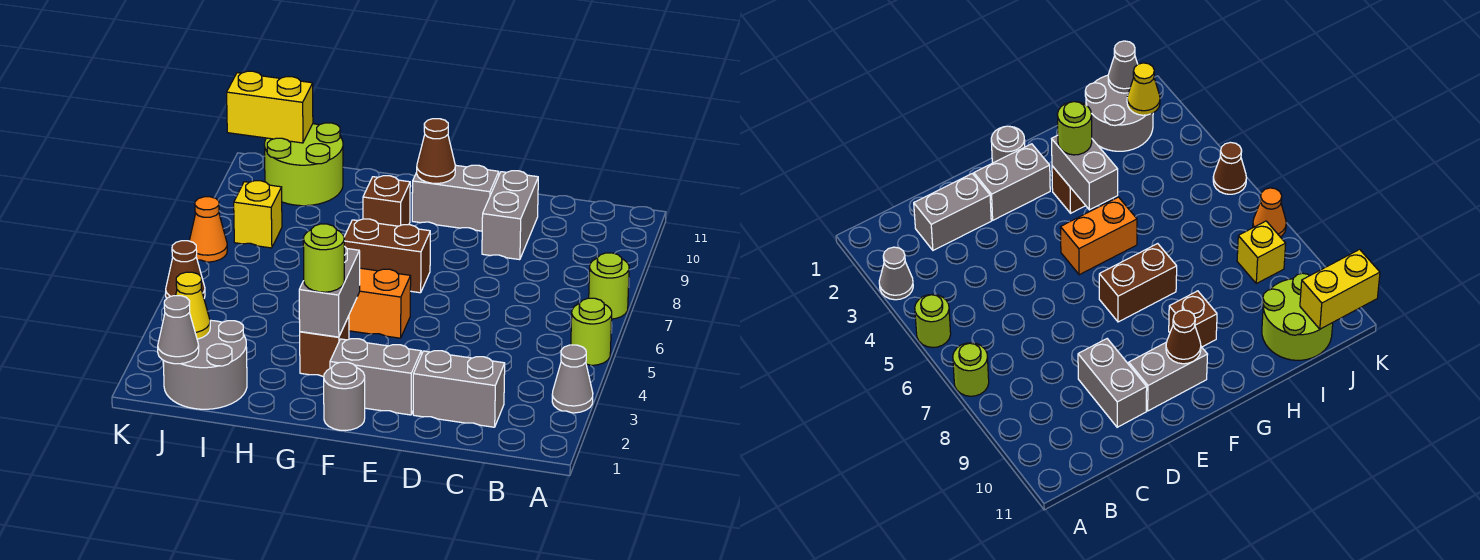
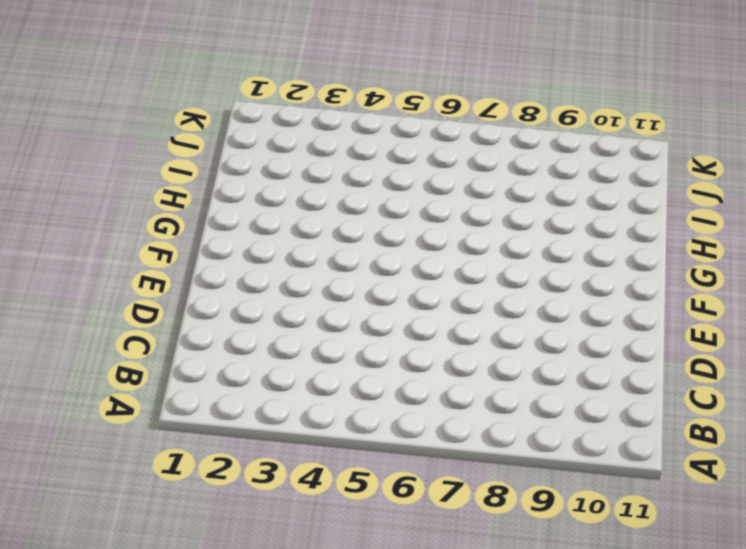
none -> grey 1x1 cone [552,345,593,413]
none -> lime 1x1 round brick [571,298,612,365]
none -> lime 1x1 round brick [589,253,629,319]

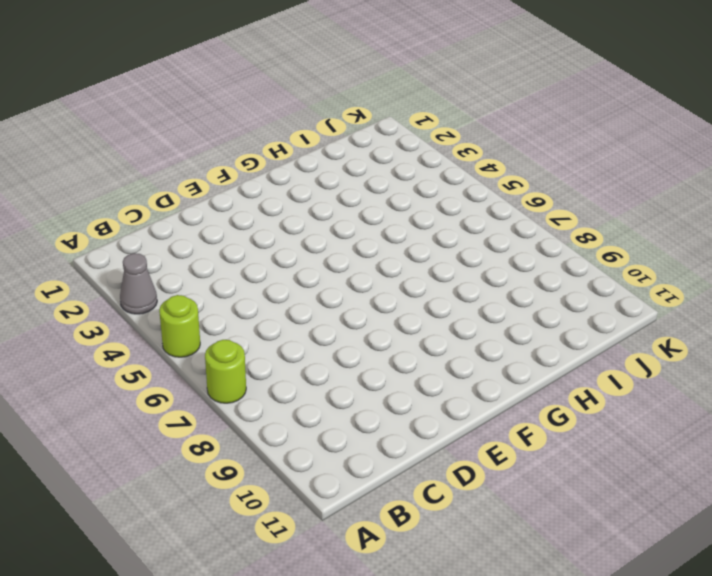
none -> grey 1x2 brick [413,351,505,427]
none -> grey 1x2 brick [482,171,538,260]
none -> grey 1x2 brick [330,339,421,415]

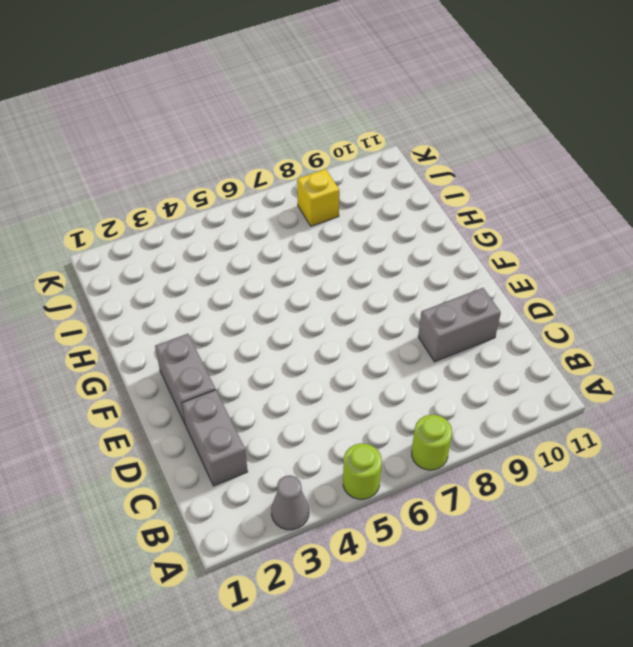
none -> grey 1x2 brick [412,165,499,231]
none -> grey 1x1 round brick [324,362,365,431]
none -> orange 1x2 brick [349,268,411,338]

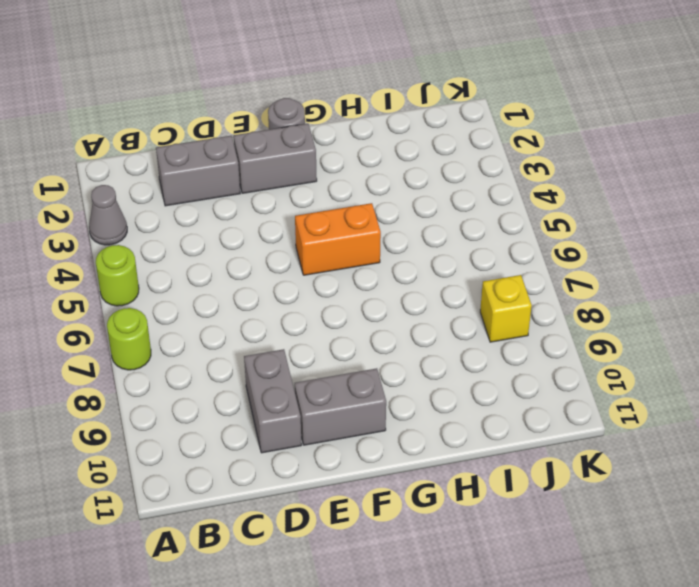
none -> brown 1x2 brick [344,219,430,293]
none -> brown 1x1 brick [300,316,349,377]
none -> brown 1x1 brick [363,176,410,226]

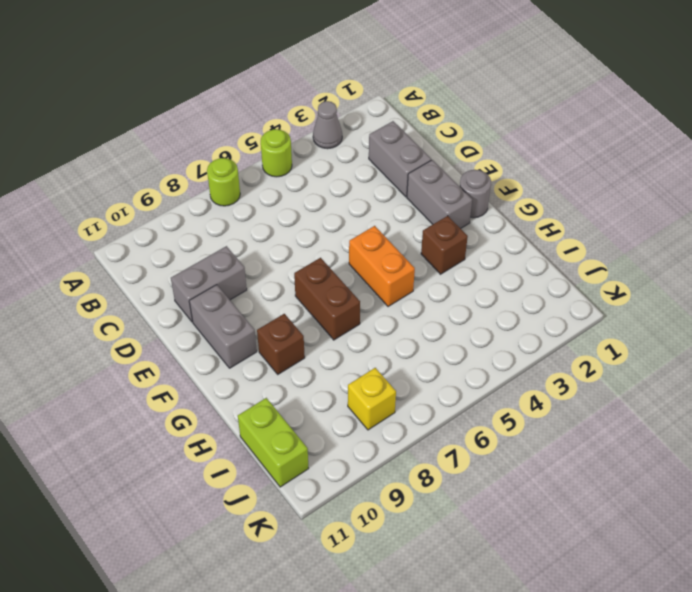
lime 1x2 brick [238,398,309,487] -> lime 2x2 round brick [264,123,343,206]
none -> grey 2x2 round brick [163,320,247,409]
none -> brown 1x1 cone [166,241,205,299]
none -> orange 1x1 cone [189,197,227,262]

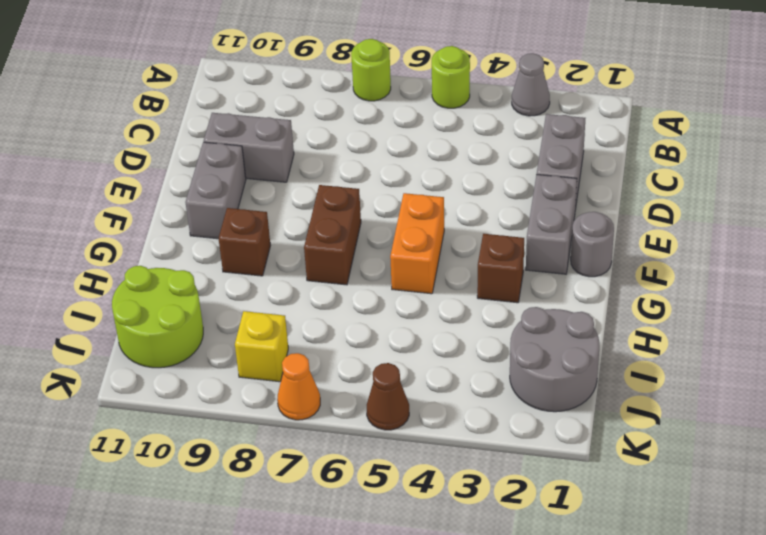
none -> brown 1x1 cone [417,119,455,183]
none -> grey 1x2 brick [299,246,360,337]
none -> grey 1x1 cone [158,296,199,364]

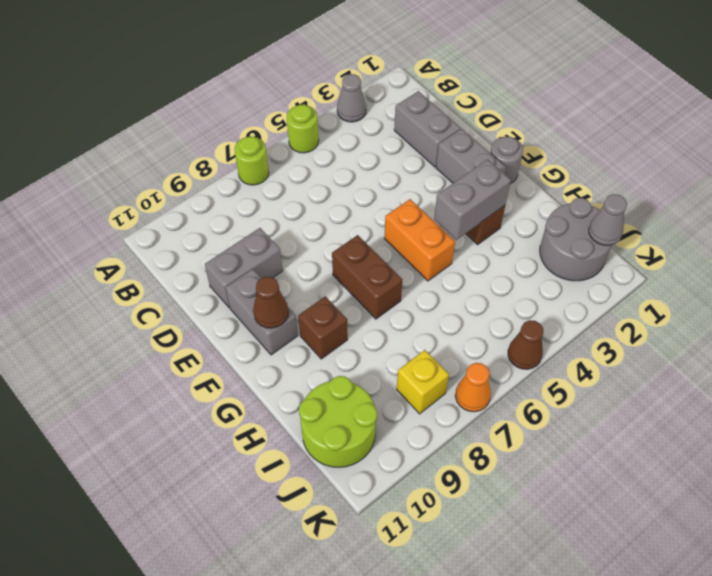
none -> yellow 1x1 cone [176,272,210,339]
none -> yellow 1x2 brick [227,71,313,143]
none -> lime 1x1 round brick [303,224,344,292]

